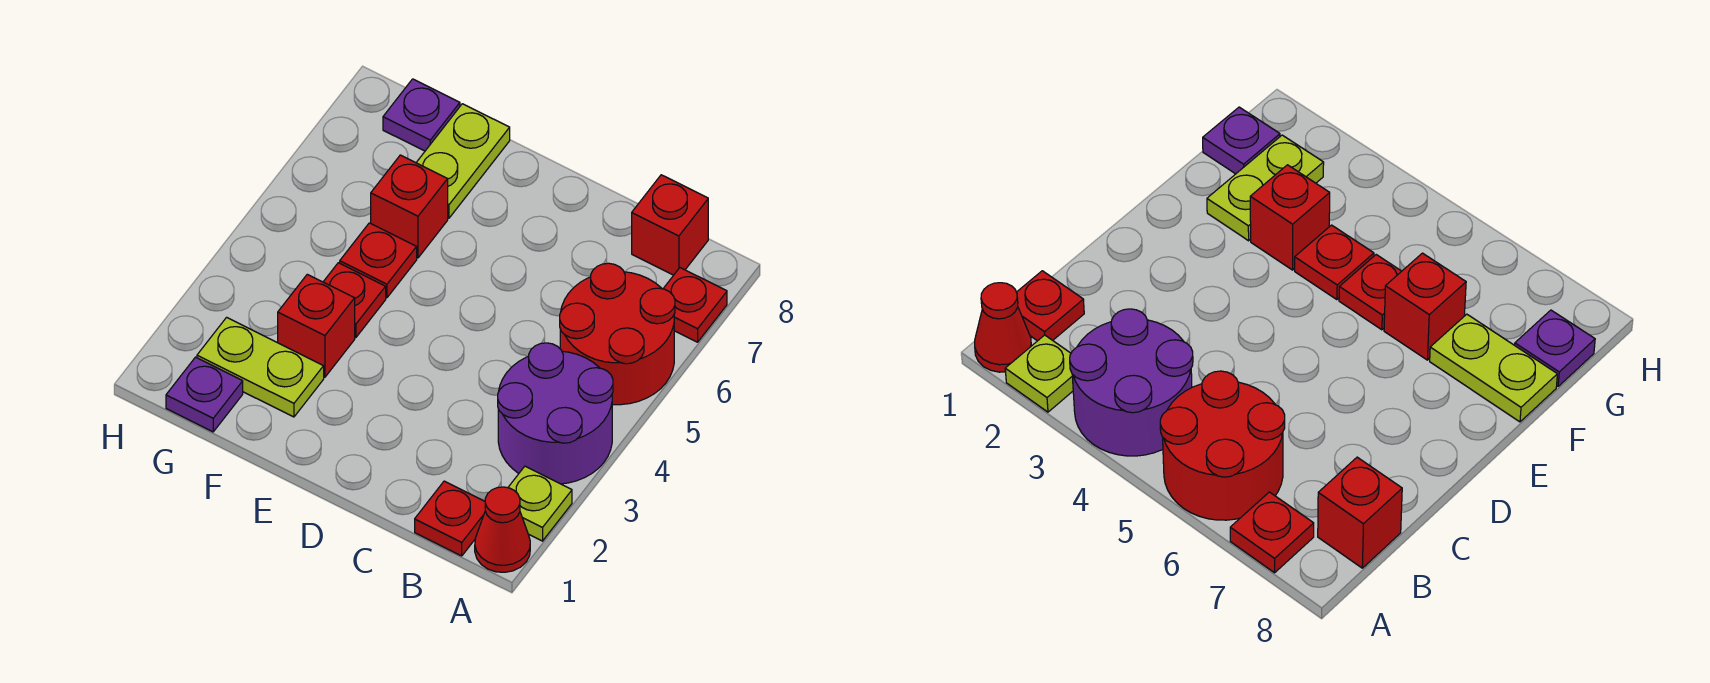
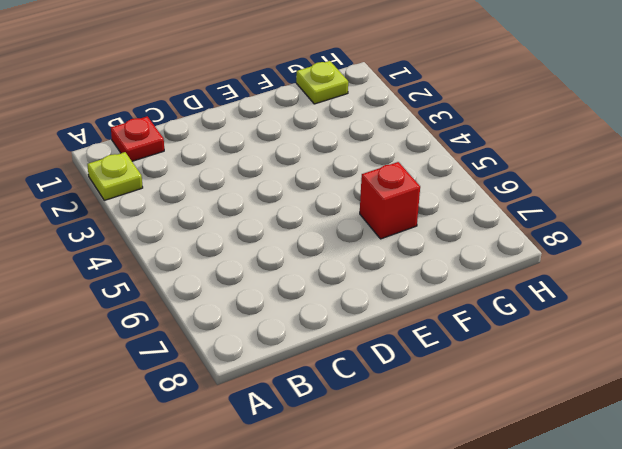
lime 1x1 plate [296,61,348,104] -> purple 1x1 plate [166,357,243,432]
none -> red 1x1 cone [475,487,530,572]
none -> purple 2x2 round brick [498,343,613,484]
none -> red 2x2 round brick [560,263,675,405]

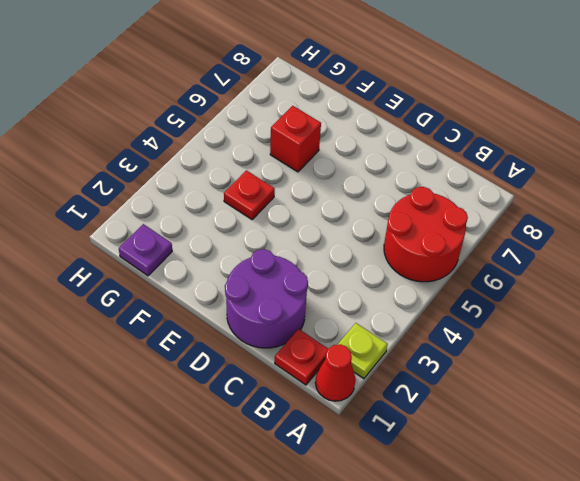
purple 2x2 round brick [225,249,308,348] -> purple 2x2 round brick moved to [498,343,613,484]
none -> red 1x1 plate [663,268,727,342]
none -> red 1x1 brick [632,175,708,275]
none -> lime 1x2 plate [197,317,324,417]

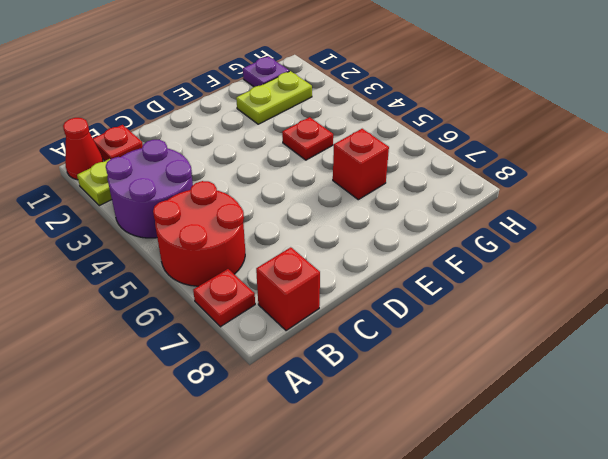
none -> red 1x1 brick [278,274,355,377]
none -> red 1x1 plate [340,223,417,298]
none -> lime 1x2 plate [416,104,510,218]

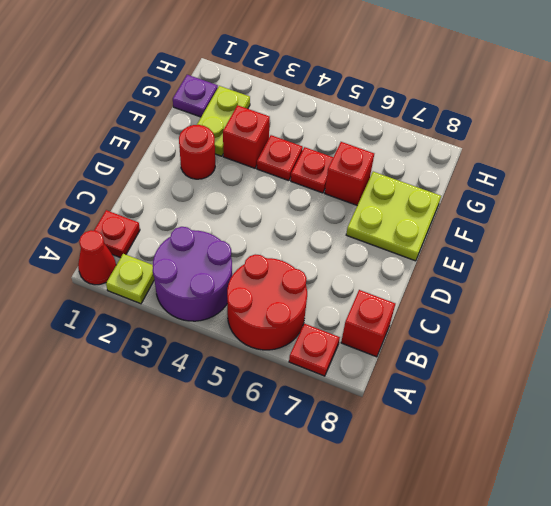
red 1x1 round brick [179,125,215,179] -> none
lime 2x2 plate [346,172,441,261] -> lime 1x2 plate [416,104,510,218]
none -> purple 1x1 plate [383,79,460,151]

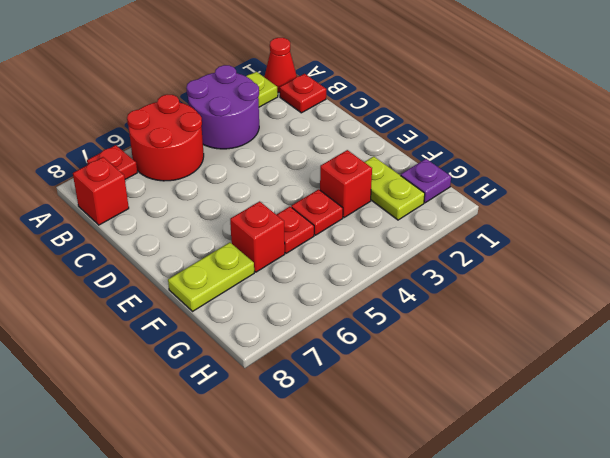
none -> purple 1x1 plate [383,79,460,151]

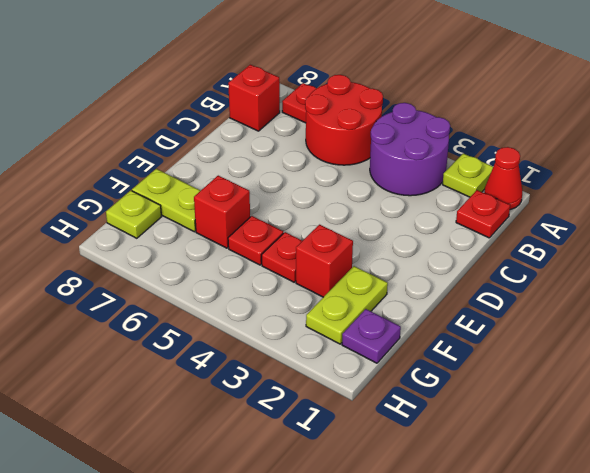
lime 1x1 plate [106,191,161,238] -> purple 1x1 plate [383,79,460,151]

